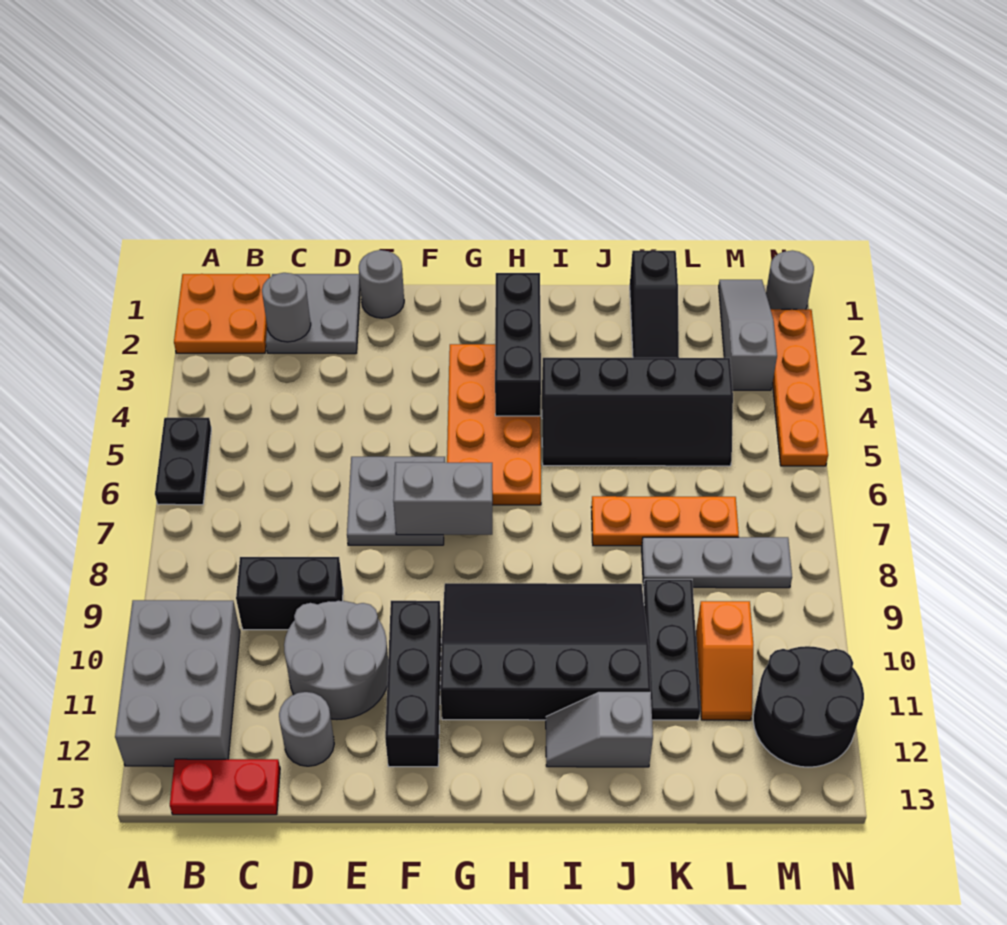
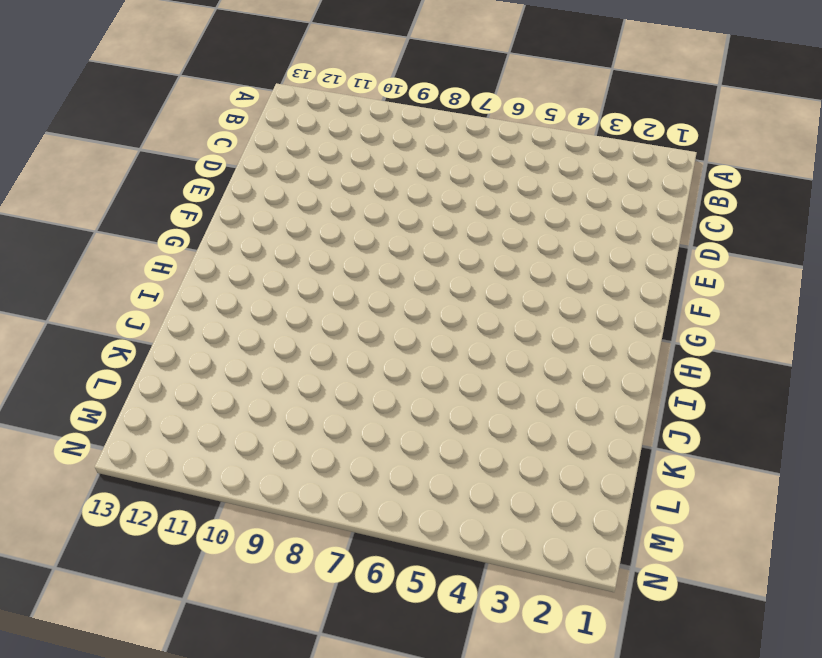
none -> orange 2x2 plate [174,274,270,353]
none -> black 1x2 plate [155,418,211,505]
none -> grey 2x3 brick [115,600,240,766]

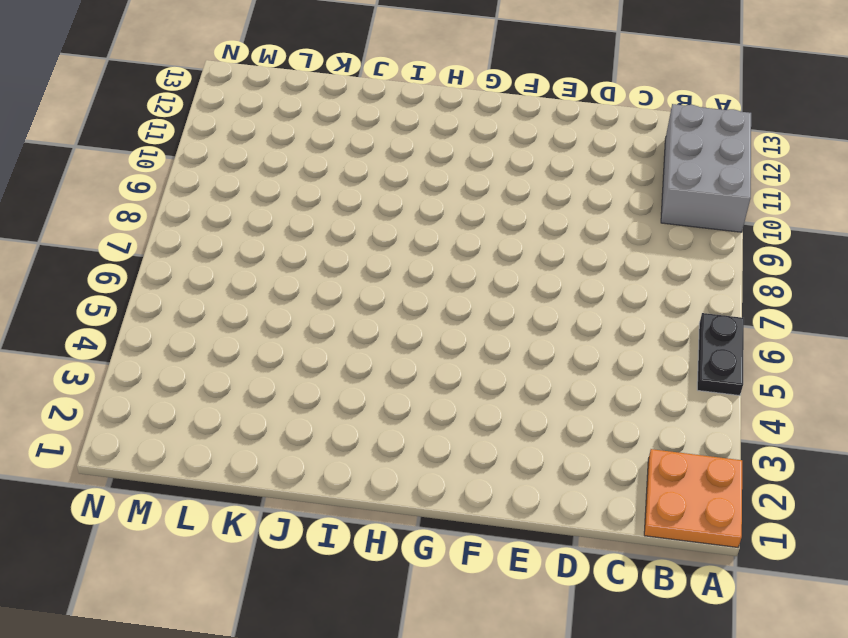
none -> red 1x2 plate [170,759,280,815]
none -> grey 2x2 plate [266,274,360,354]
none -> black 1x2 brick [236,557,343,630]

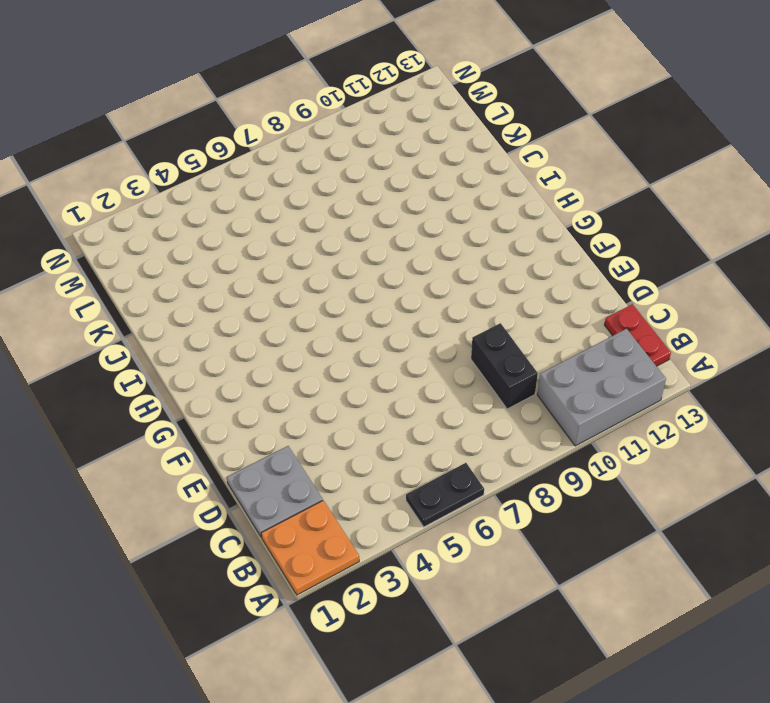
none -> grey 2x2 round brick [284,601,388,719]
none -> grey 1x1 round brick [279,692,334,766]
none -> grey 1x1 round brick [359,250,404,318]

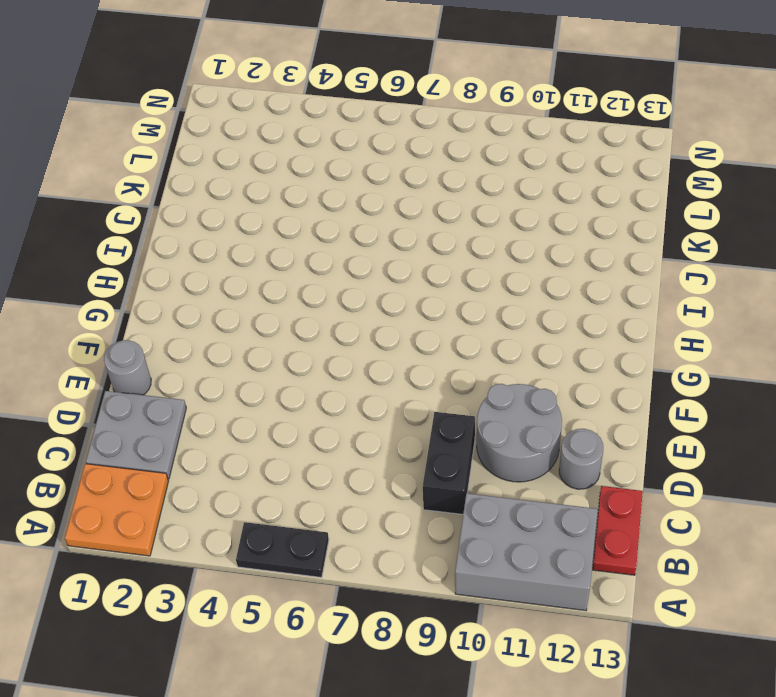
none -> grey 2x2 plate [347,457,445,545]
none -> black 1x3 brick [385,601,441,767]
none -> orange 2x4 plate [447,344,541,505]

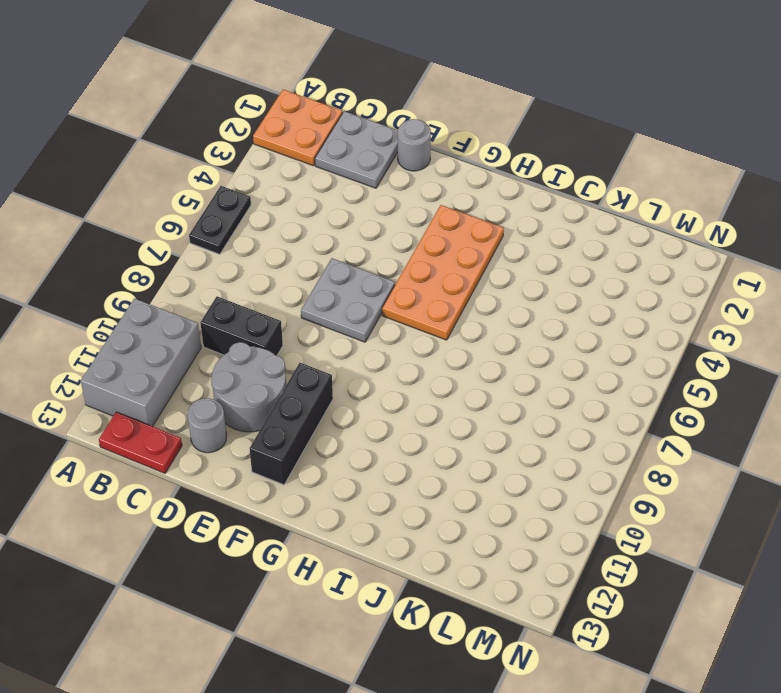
none -> black 3x4 slope [440,583,651,720]
none -> black 2x4 slope [542,358,733,466]
none -> grey 1x2 slope [546,692,653,767]

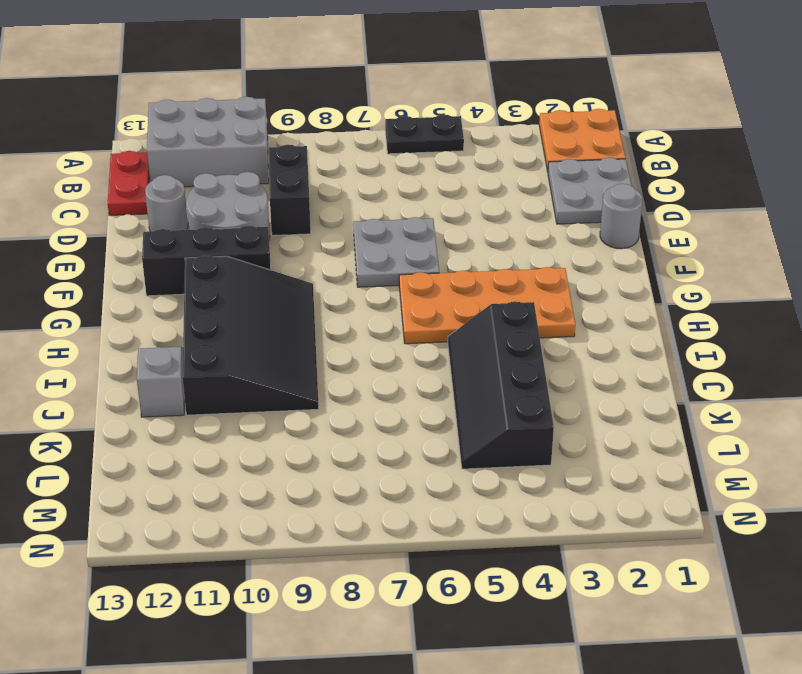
none -> orange 1x3 plate [591,496,739,546]
none -> black 1x3 slope [630,250,679,358]
none -> grey 1x3 plate [642,537,792,588]

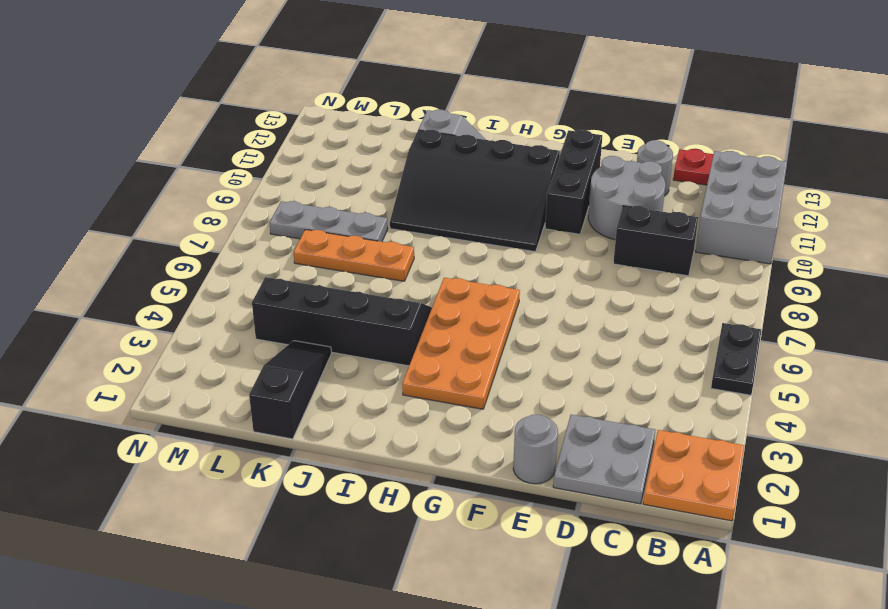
none -> grey 2x2 plate [347,457,445,545]
none -> black 1x3 plate [644,579,701,720]
none -> orange 1x2 slope [696,601,753,720]

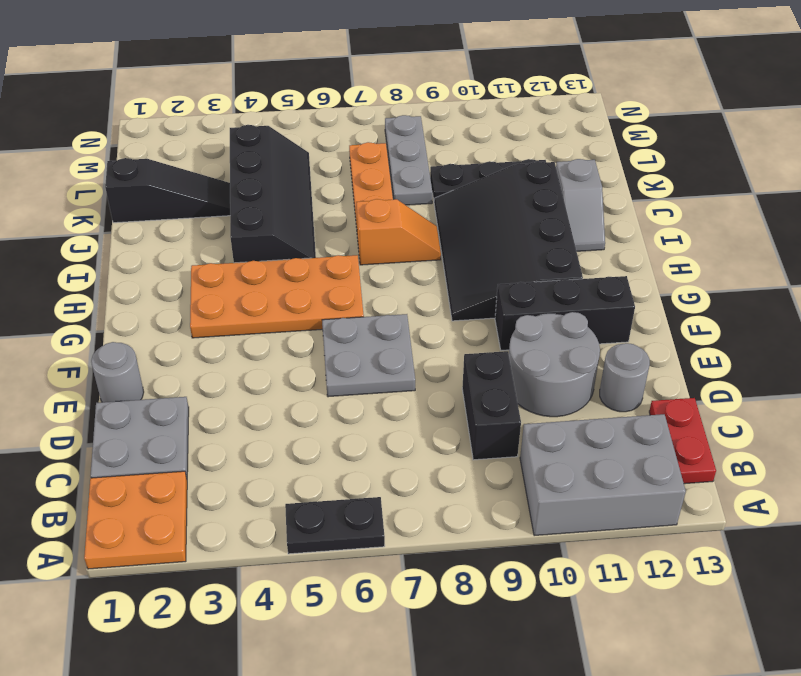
orange 1x2 slope [356,199,441,265] -> orange 1x2 slope moved to [696,601,753,720]
none -> grey 1x3 slope [719,280,777,390]
none -> black 2x2 round brick [753,646,864,767]
none -> grey 1x1 round brick [766,250,814,309]

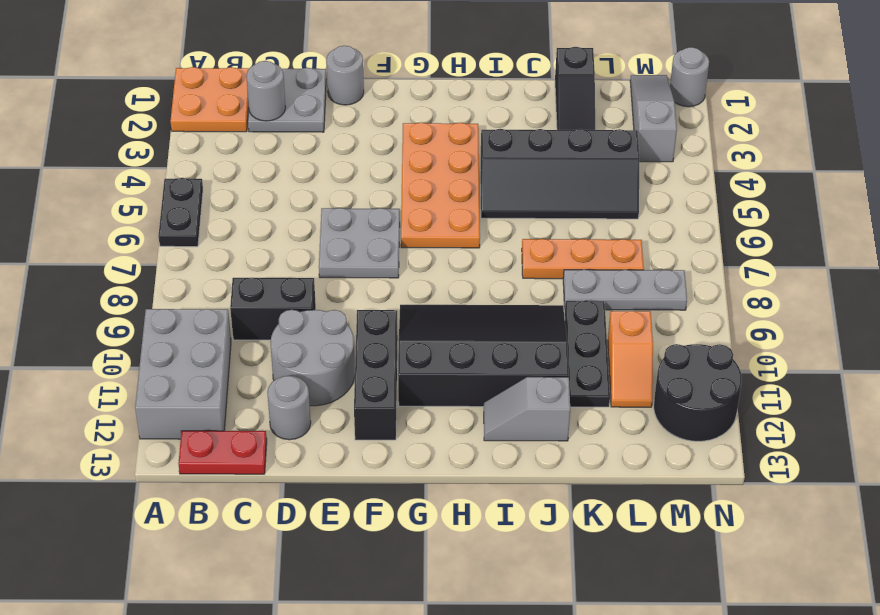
none -> orange 1x4 plate [771,309,828,466]
none -> grey 1x2 brick [393,462,493,535]
none -> black 1x3 brick [495,273,541,416]

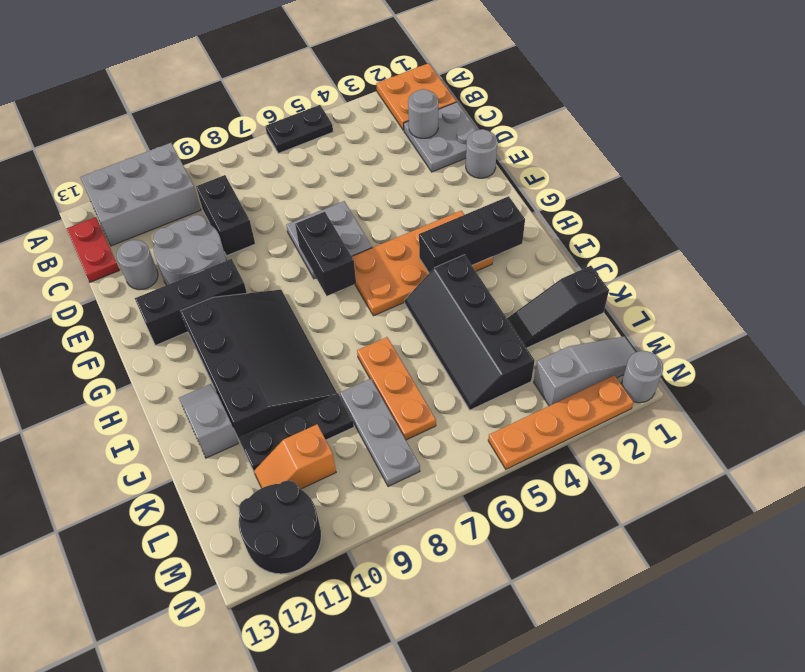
black 1x2 brick [295,212,356,296] -> grey 1x2 brick [393,462,493,535]

